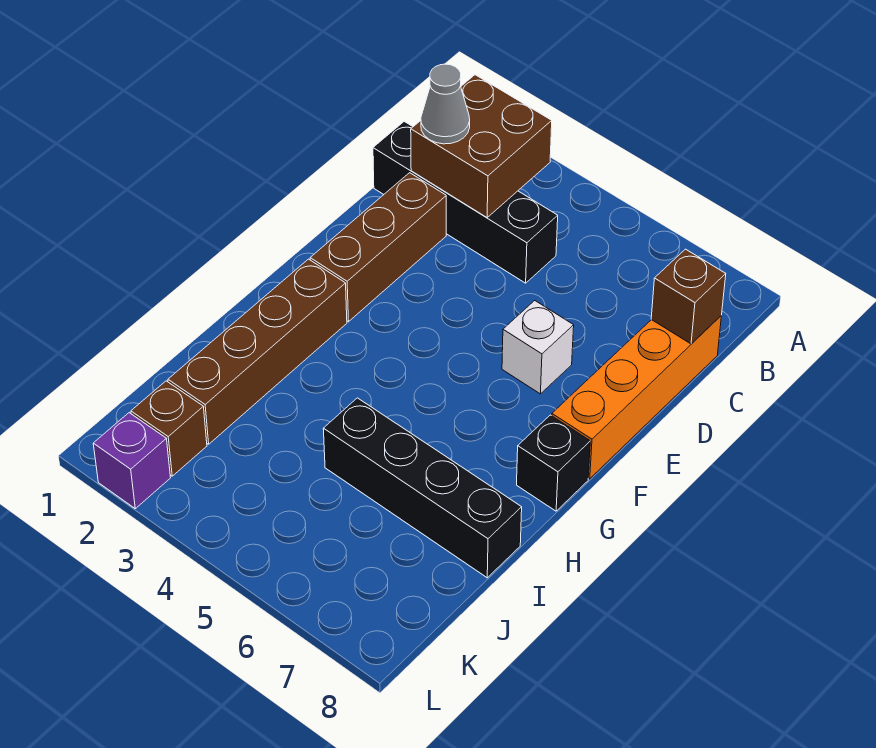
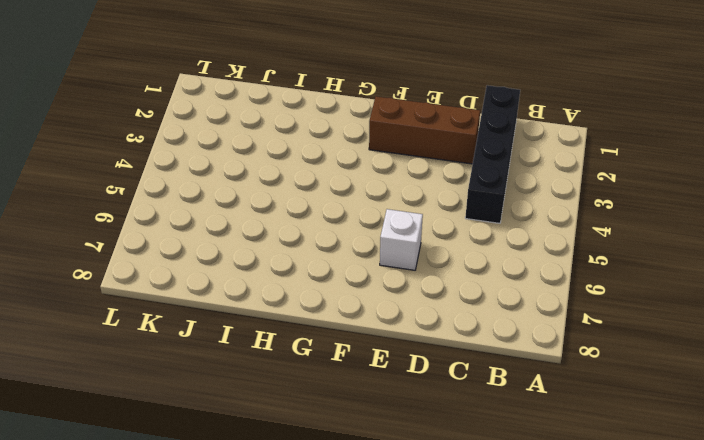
none -> orange 1x4 brick [552,316,721,479]
none -> brown 1x4 brick [168,259,347,444]
none -> black 1x1 brick [517,415,590,511]

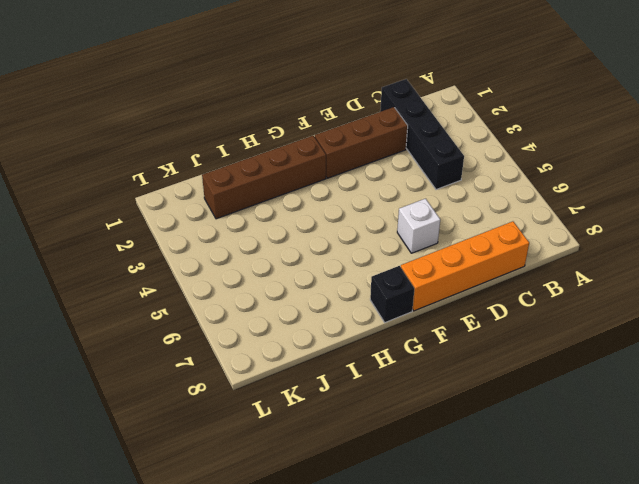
none -> black 1x4 brick [323,398,522,578]
none -> brown 1x1 brick [131,381,207,476]
none -> purple 1x1 brick [93,413,171,508]

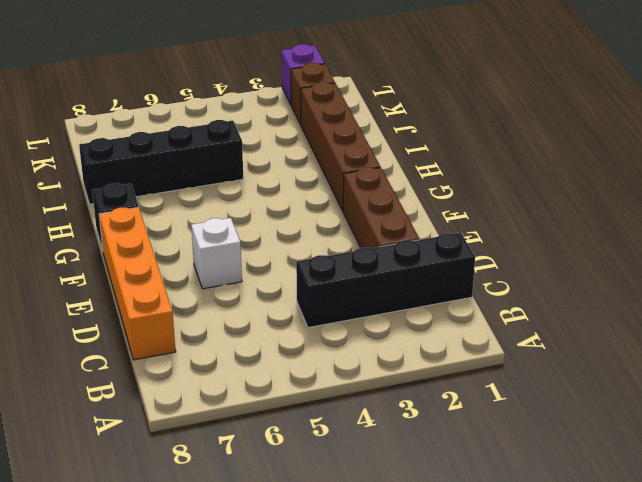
none -> brown 2x2 brick [411,75,552,217]
none -> brown 1x1 brick [651,249,726,344]
none -> grey 1x1 cone [421,64,470,144]

